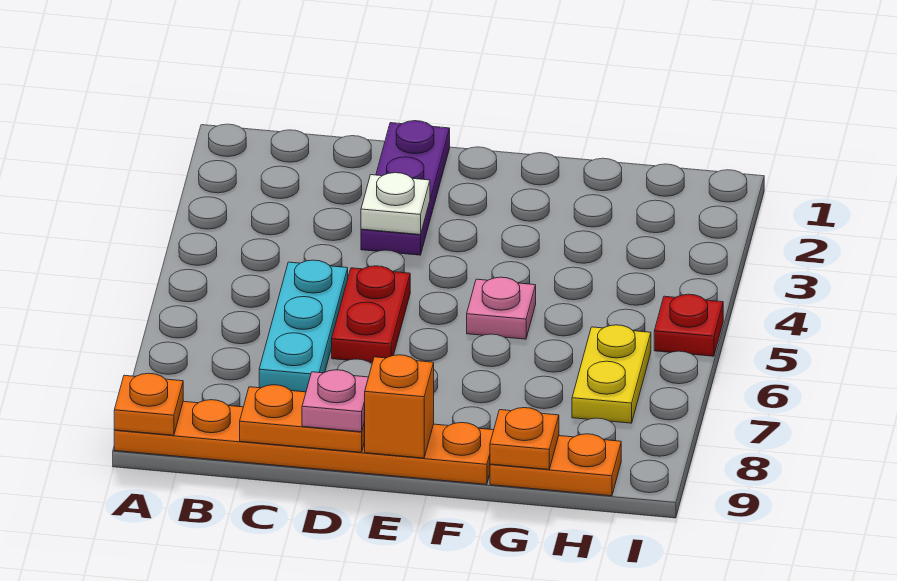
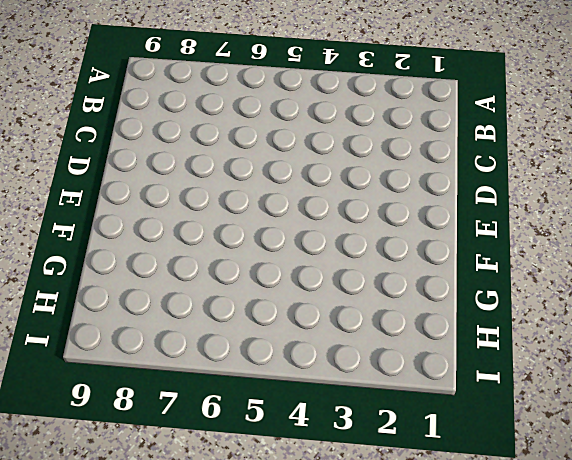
none -> orange 1x6 plate [114,400,494,484]
none -> cyan 1x3 plate [259,260,348,392]
none -> purple 1x3 plate [361,121,450,255]

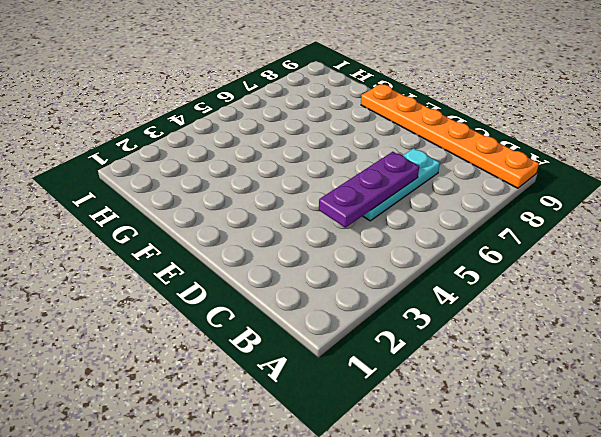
purple 1x3 plate [319,152,419,228] -> purple 1x3 plate moved to [361,121,450,255]
none -> red 1x2 plate [332,266,410,362]
none -> pink 1x1 plate [467,277,536,339]
none -> orange 1x2 plate [490,434,621,496]

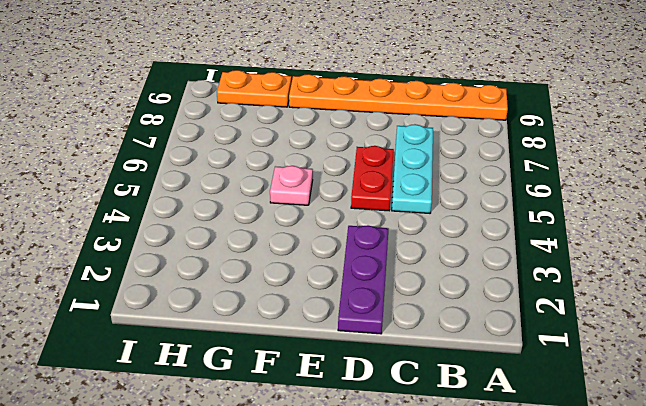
none -> yellow 1x2 plate [572,325,651,423]
none -> red 1x1 plate [654,294,723,356]
none -> orange 1x1 plate [114,373,183,435]

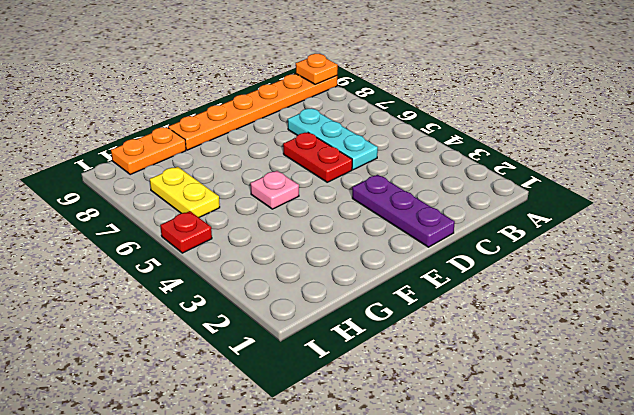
none -> orange 1x2 plate [240,385,365,452]
none -> white 1x1 plate [361,173,430,235]
none -> orange 1x1 brick [364,355,434,458]

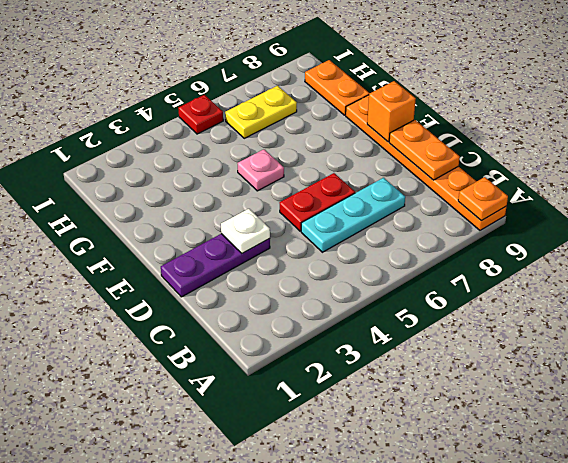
none -> orange 1x1 plate [490,408,559,469]
none -> pink 1x1 plate [302,370,369,432]

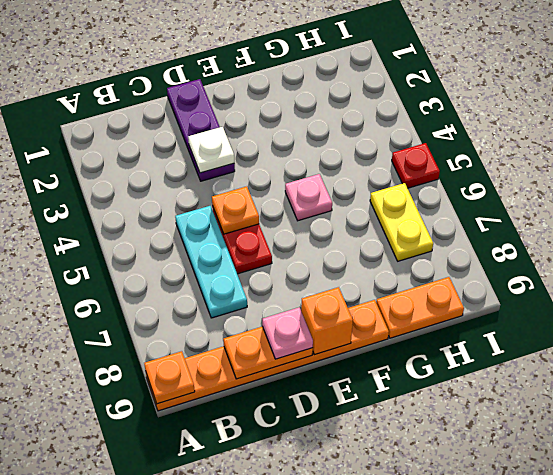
orange 1x1 plate [212,186,259,234] -> orange 1x1 plate moved to [490,408,559,469]

